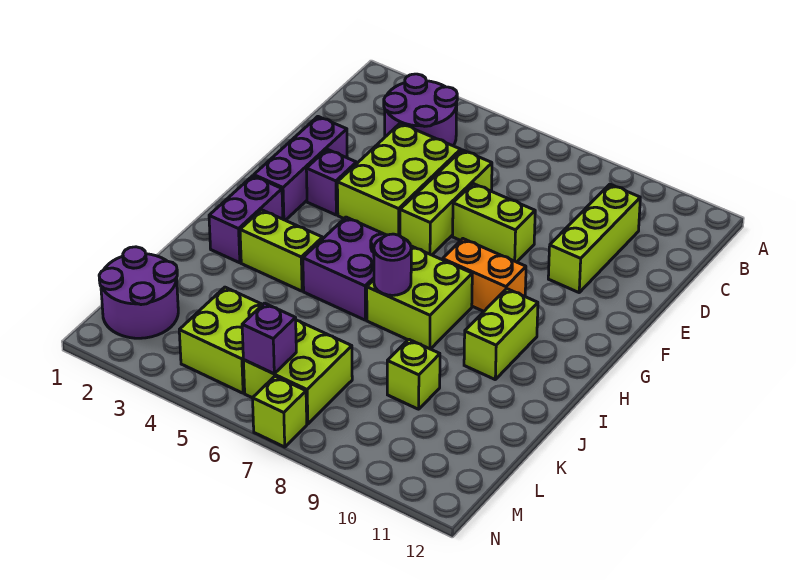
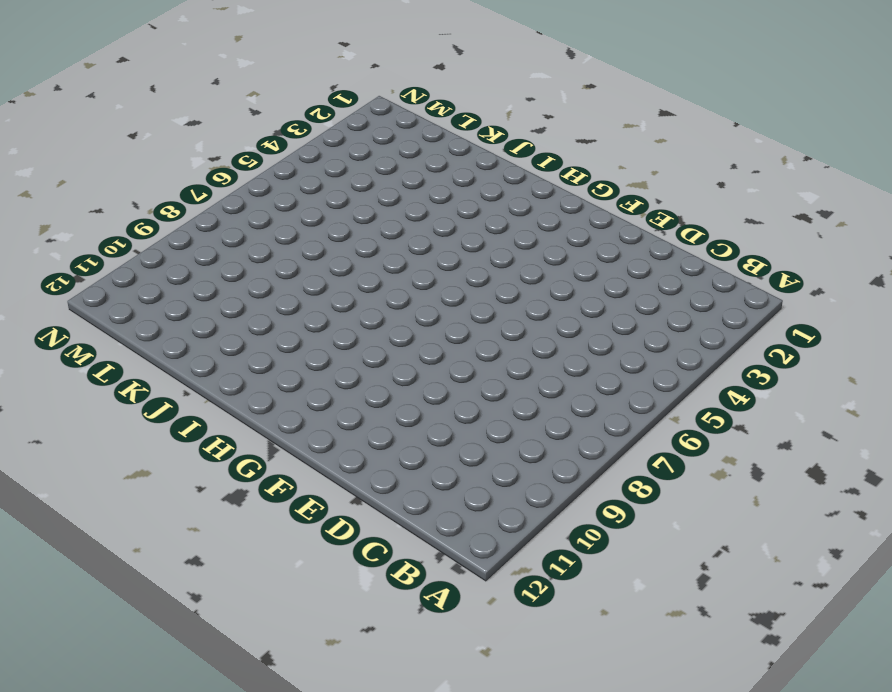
none -> purple 2x2 round brick [384,74,457,146]
none -> lime 1x3 brick [548,184,640,292]
none -> lime 2x3 brick [337,123,461,236]

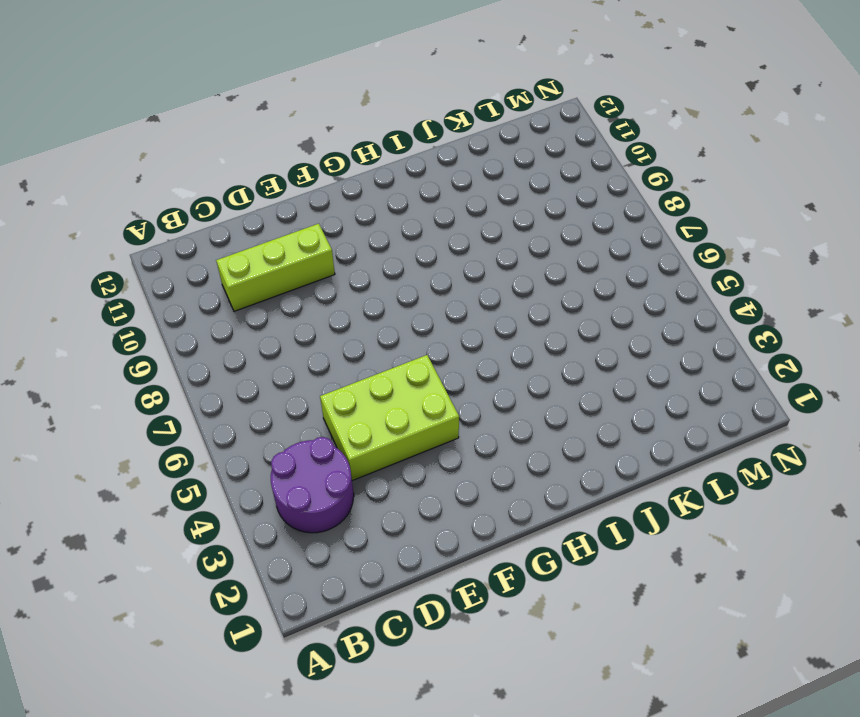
none -> lime 1x3 brick [400,150,492,255]
none -> purple 1x3 brick [254,117,347,220]
none -> lime 1x2 brick [453,184,535,262]

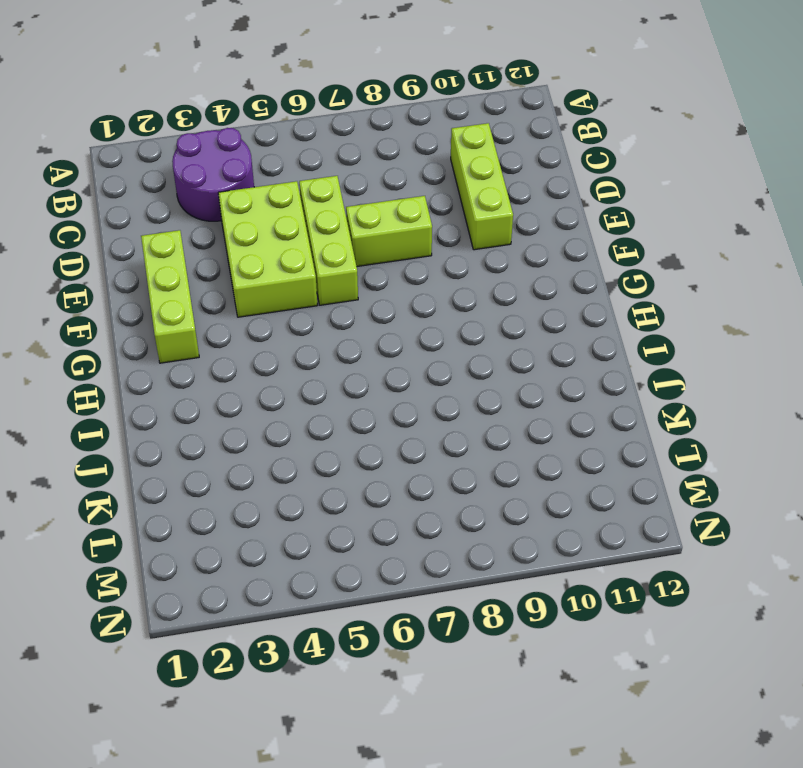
lime 1x3 brick [141,230,199,363] -> purple 1x3 brick [254,117,347,220]
none -> purple 1x1 brick [306,149,356,215]
none -> orange 1x2 brick [443,239,526,311]
none -> purple 1x2 brick [209,176,283,263]

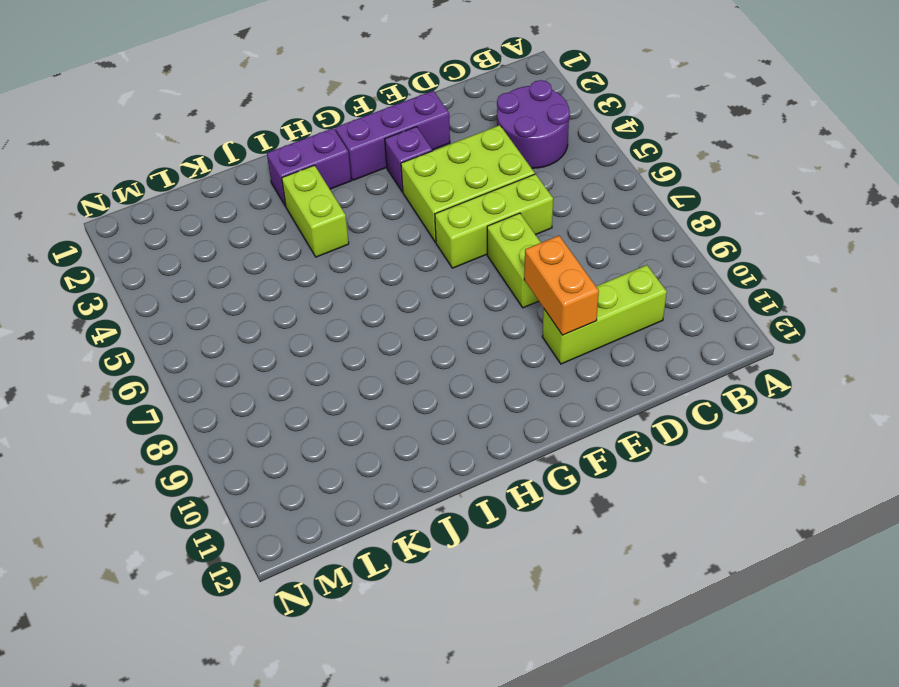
orange 1x2 brick [524,236,599,335] -> orange 1x2 brick moved to [443,239,526,311]
none -> purple 2x2 brick [303,217,386,320]
none -> lime 2x2 brick [367,246,472,349]
none -> lime 1x2 brick [464,289,538,379]

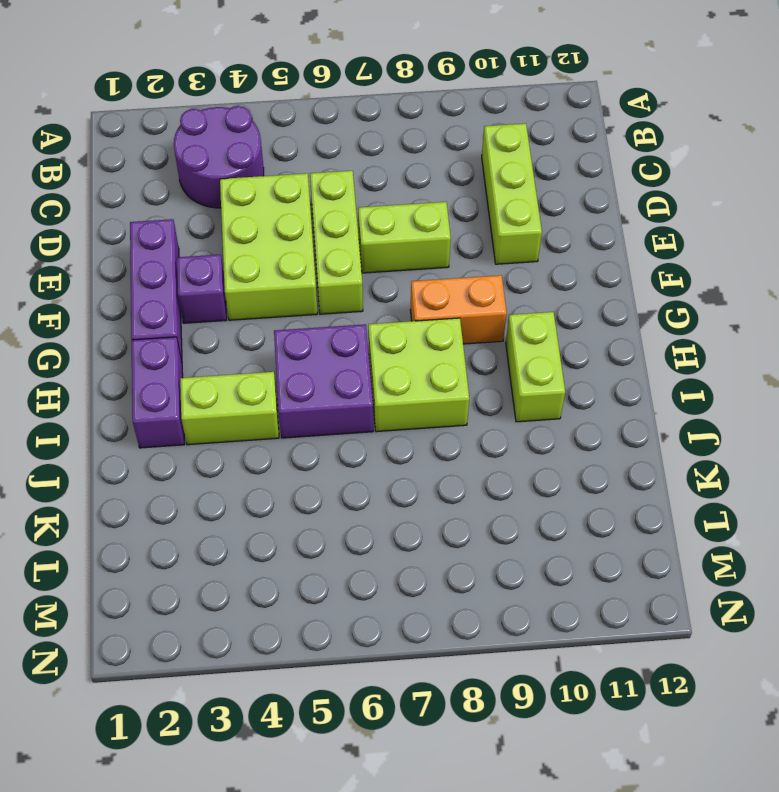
none -> lime 1x1 brick [387,339,440,409]
none -> purple 2x2 round brick [99,247,178,338]
none -> lime 2x2 brick [179,287,263,393]

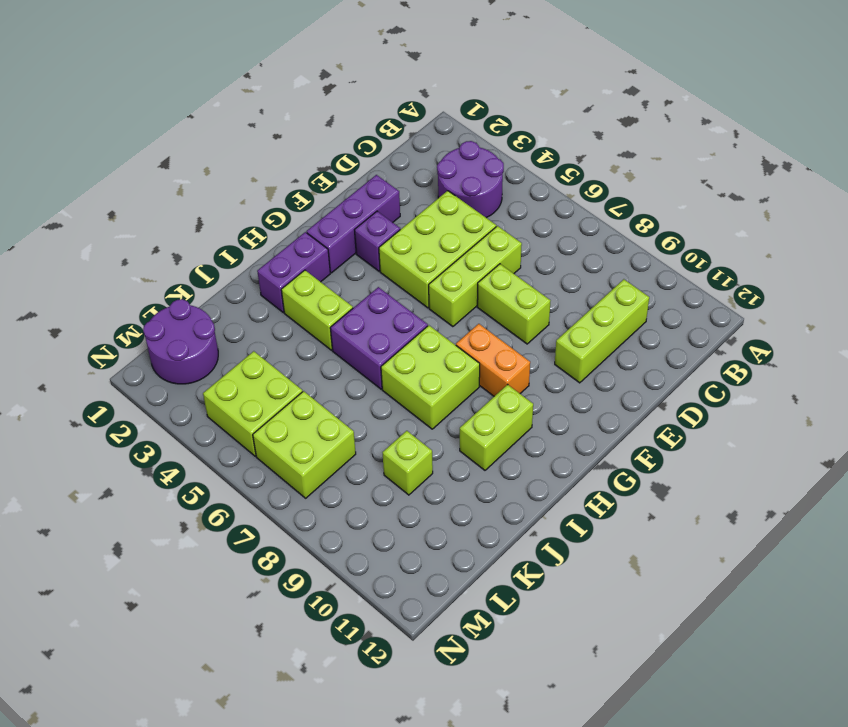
none -> lime 1x1 brick [253,376,307,447]
none -> purple 1x1 round brick [374,234,411,295]
none -> purple 1x1 brick [242,303,296,374]

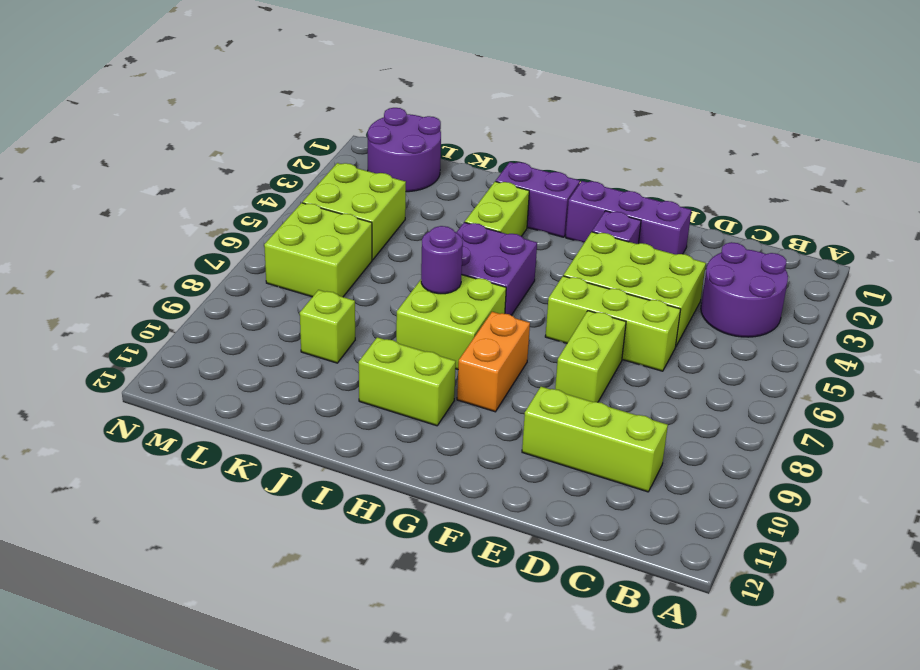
none -> lime 1x1 brick [253,376,307,447]
none -> purple 1x1 brick [242,303,296,374]

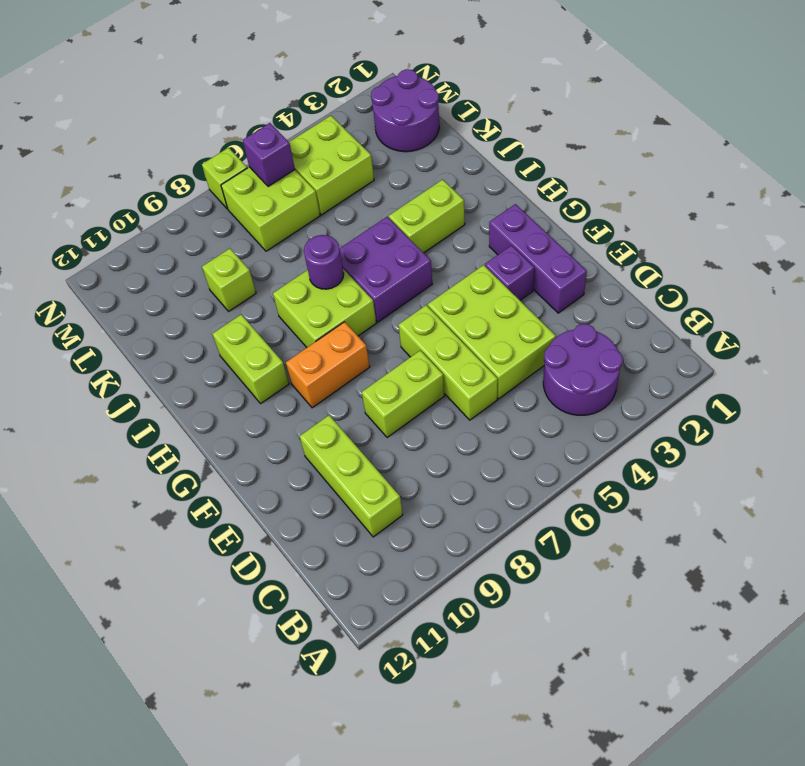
none -> purple 1x2 brick [209,176,283,263]

